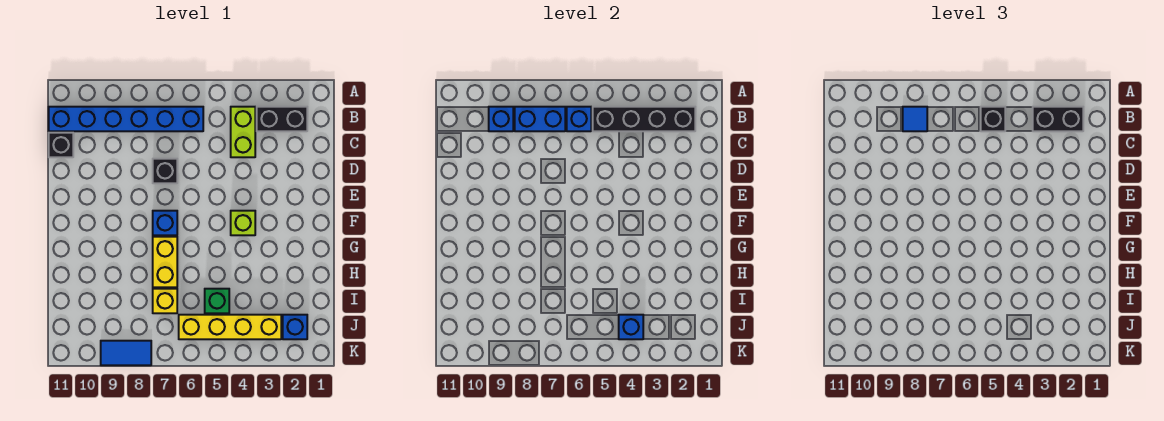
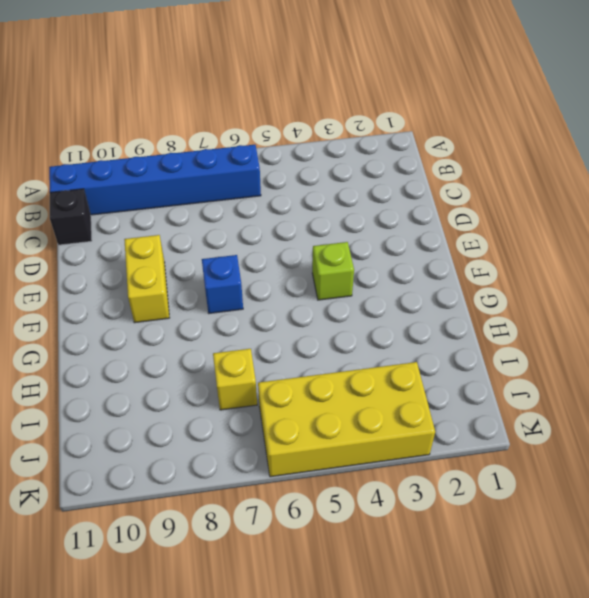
yellow 1x2 brick [124,235,169,323] -> yellow 1x2 brick moved to [153,237,177,287]
yellow 2x4 brick [258,362,435,477] -> yellow 1x4 brick [179,315,281,339]
none -> black 1x2 brick [257,107,307,131]
none -> lime 1x2 brick [231,107,255,157]
none -> black 1x1 brick [153,159,177,183]

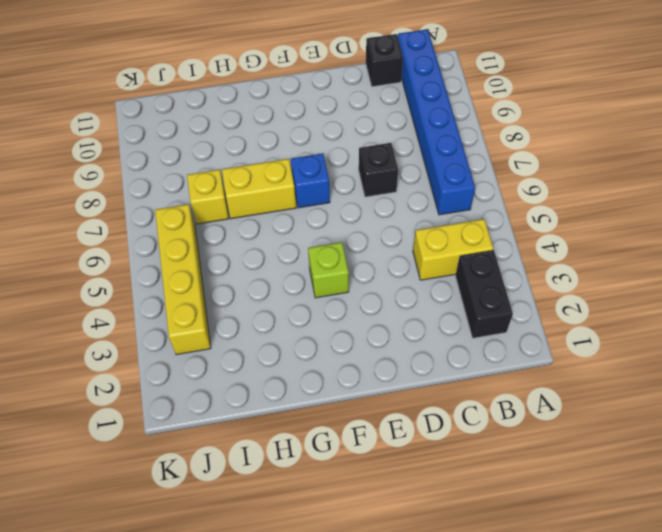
yellow 1x2 brick [413,219,493,280] -> lime 1x2 brick [231,107,255,157]
none -> green 1x1 brick [205,289,229,313]
none -> blue 1x1 brick [283,315,307,339]
none -> blue 1x2 tile [101,341,151,365]

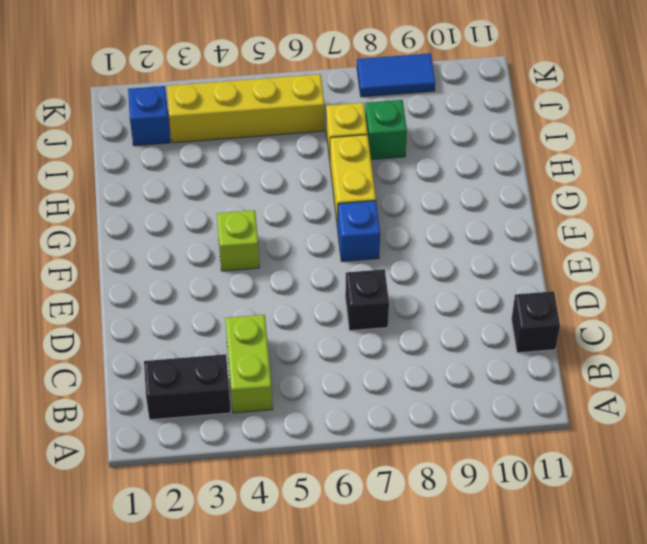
green 1x1 brick [365,100,407,159] -> green 1x1 brick moved to [205,289,229,313]
none -> blue 1x6 brick [49,107,203,131]
none -> black 1x4 brick [593,107,695,131]
none -> blue 1x1 brick [567,107,591,131]

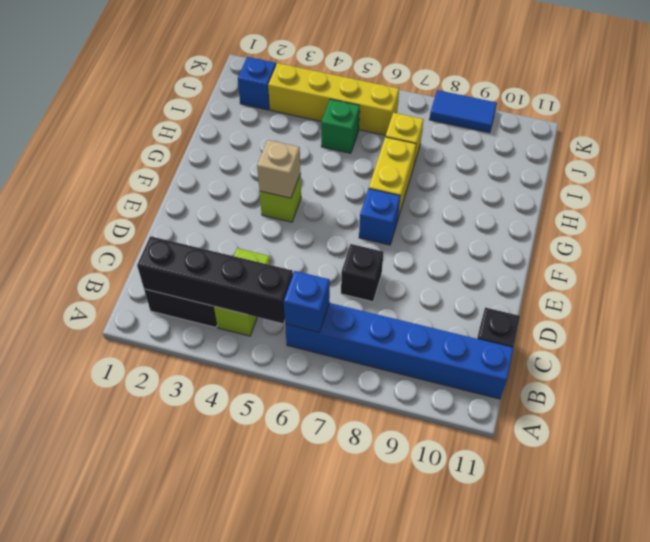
tan 1x1 brick [257,140,300,198] -> none
none -> blue 1x2 brick [515,107,565,131]
none -> blue 1x1 brick [489,107,513,131]
none -> blue 1x1 brick [619,315,643,339]

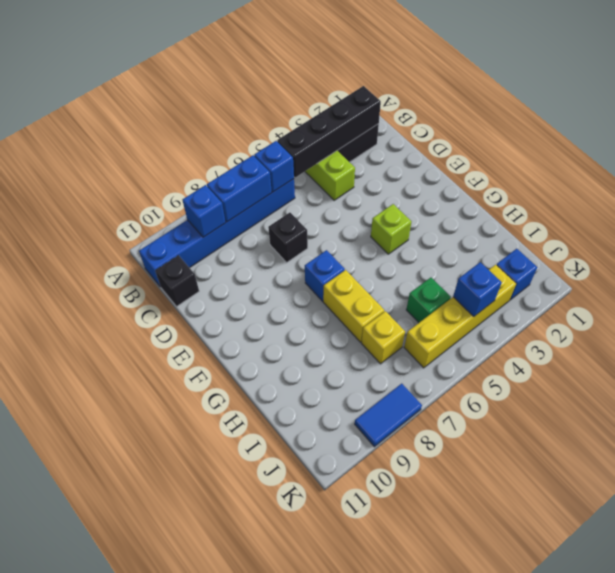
none -> black 1x2 brick [1033,107,1083,131]
none -> black 1x1 brick [981,107,1005,131]
none -> blue 1x1 tile [903,107,927,131]

